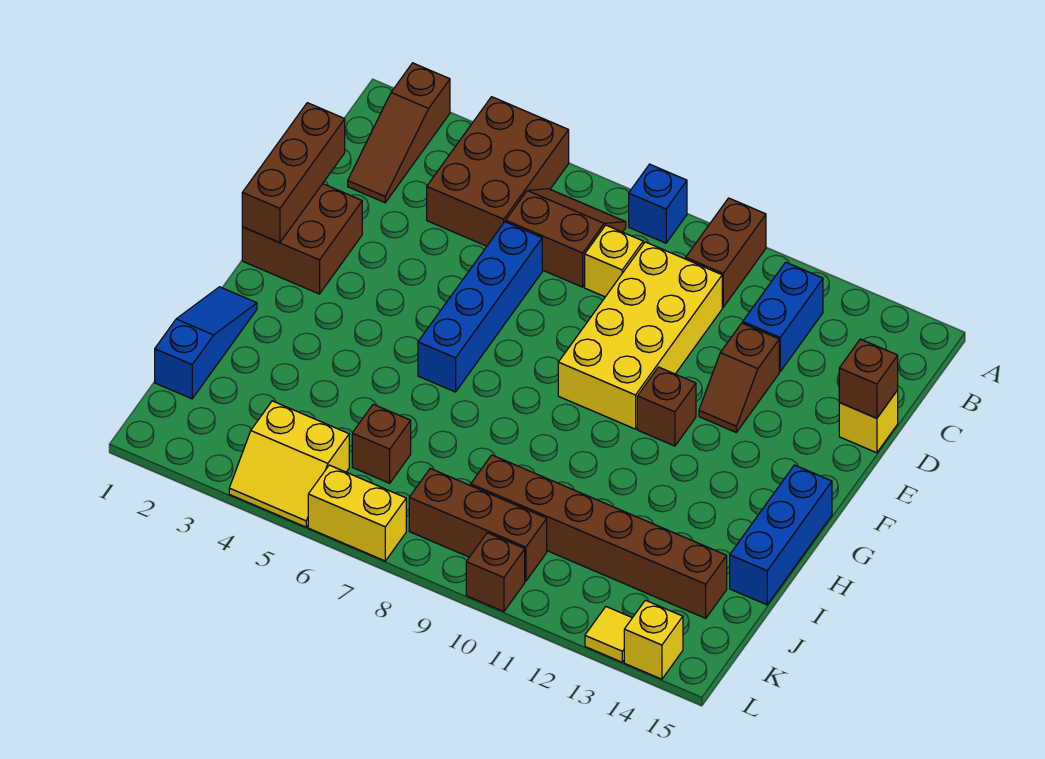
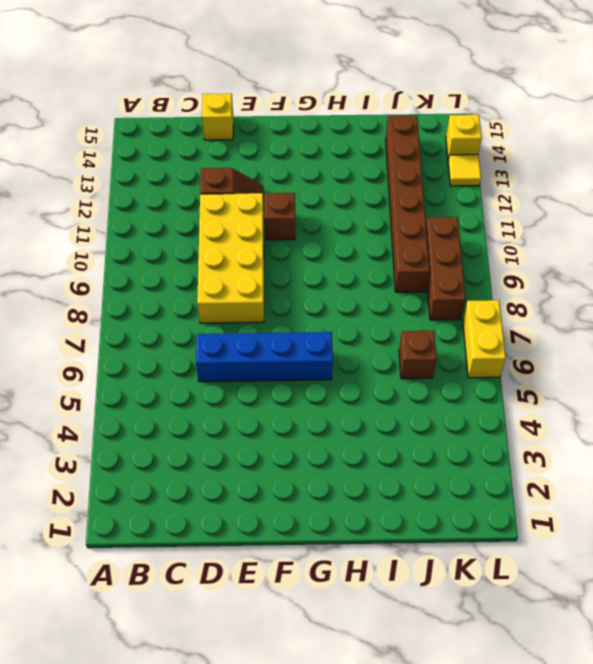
yellow 2x4 brick [197,193,264,323] -> yellow 2x4 brick turned to [558,242,722,429]
none -> brown 1x3 slope [348,63,450,203]
none -> brown 2x3 brick [427,97,569,246]
none -> blue 1x1 brick [629,164,687,243]

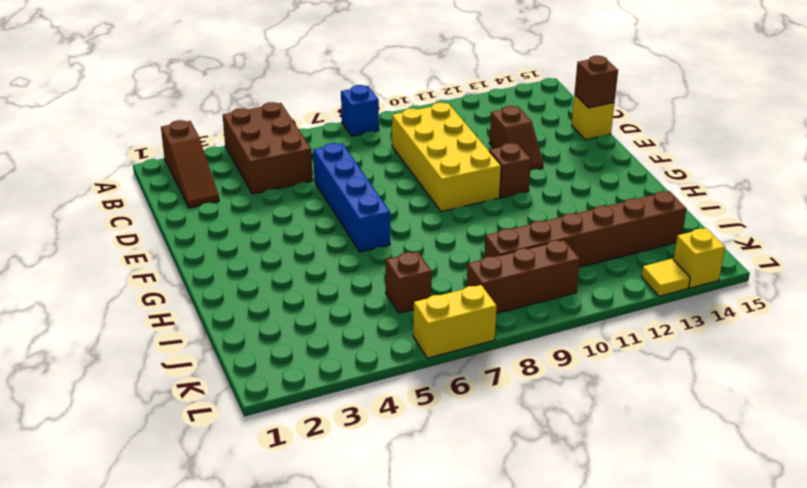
none -> brown 1x2 brick [686,198,766,307]
none -> brown 2x2 slope [506,189,626,287]
none -> blue 1x2 brick [743,262,823,371]

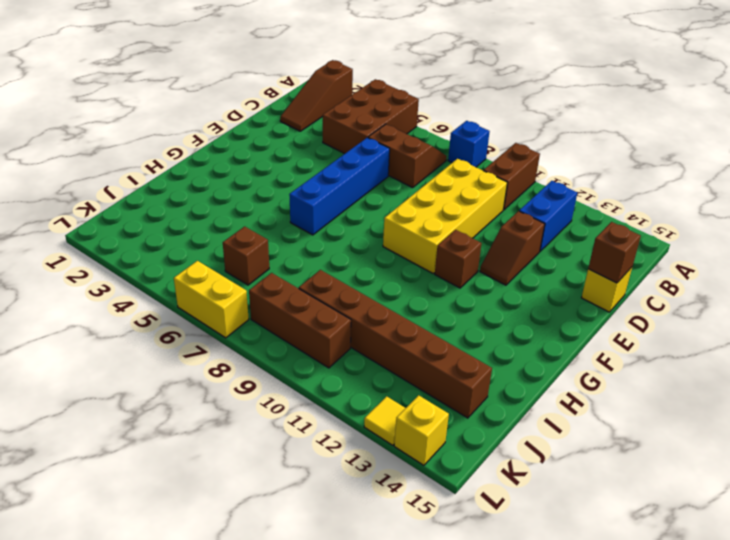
none -> yellow 1x1 brick [585,225,643,297]
none -> brown 2x2 brick [242,184,362,294]
none -> blue 1x3 brick [730,465,832,605]

